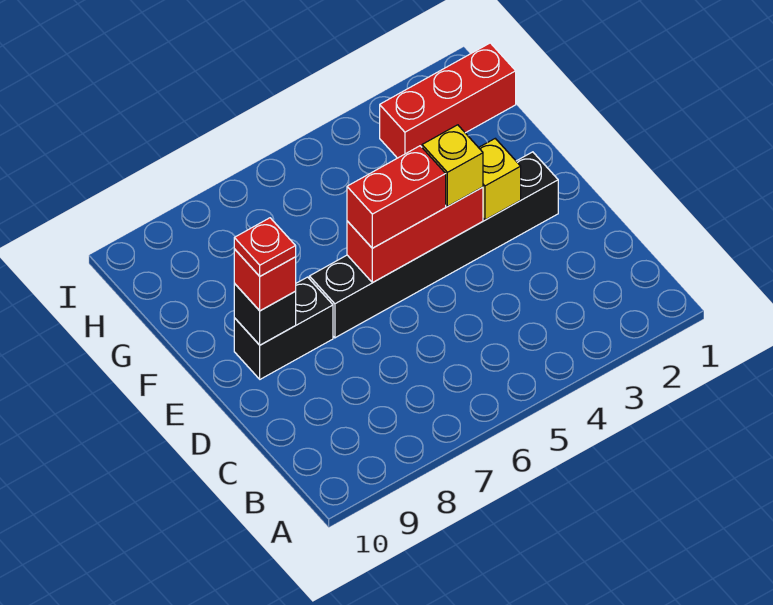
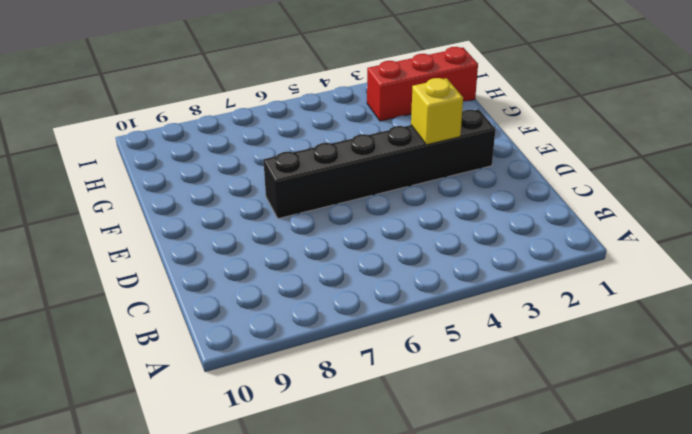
none -> black 1x2 brick [234,277,333,379]
none -> red 1x3 brick [347,187,483,283]

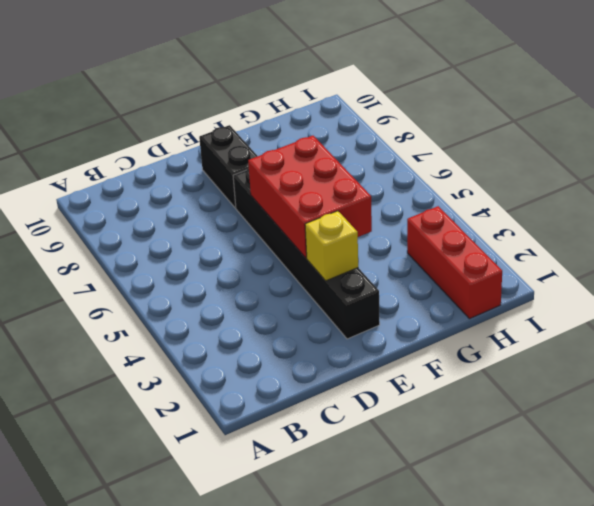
red 2x3 brick [248,136,372,258] -> red 1x3 brick [347,187,483,283]
none -> black 1x1 brick [234,284,296,345]
none -> yellow 1x1 brick [422,125,483,206]

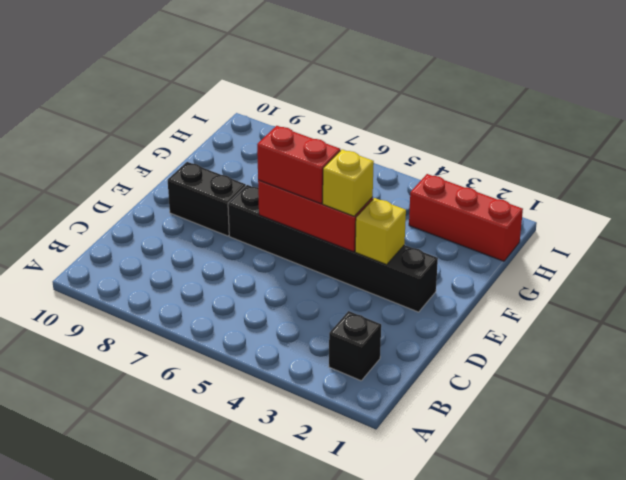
black 1x1 brick [329,311,381,381] -> black 1x1 brick moved to [234,284,296,345]
none -> red 1x1 brick [234,249,296,311]
none -> red 1x1 plate [234,218,296,276]

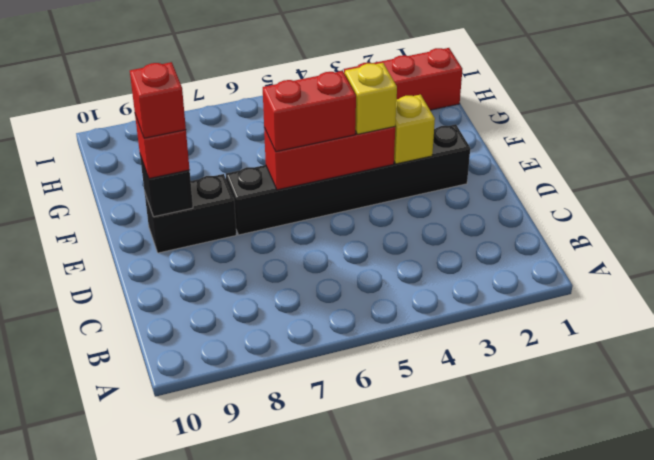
red 1x1 brick [130,62,186,138] -> red 1x1 plate [234,218,296,276]

